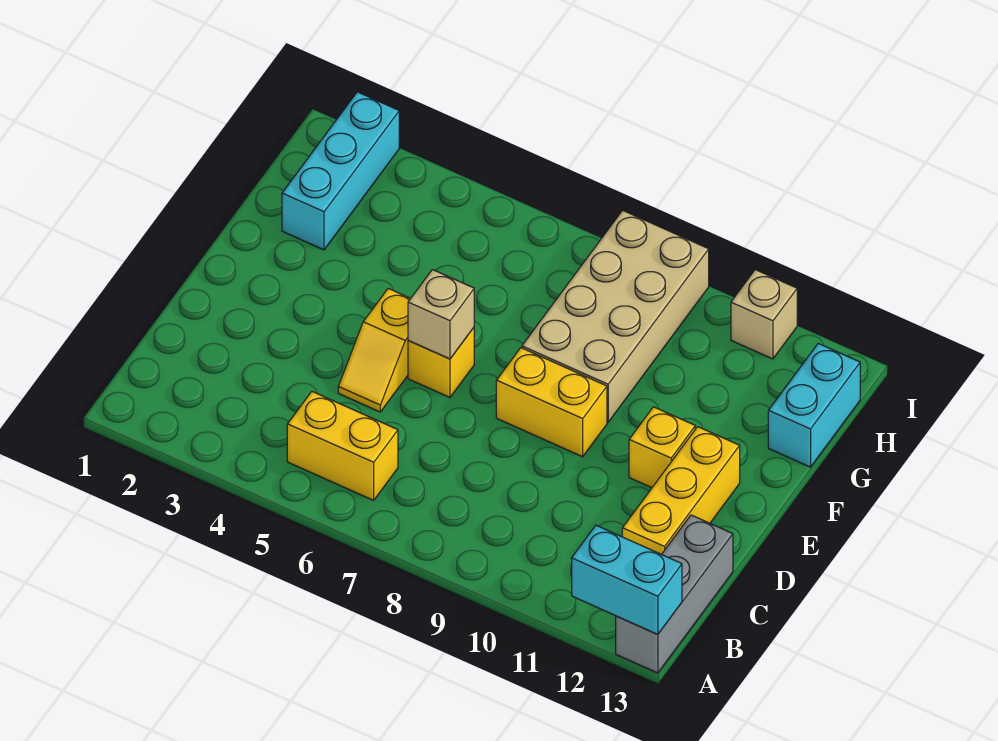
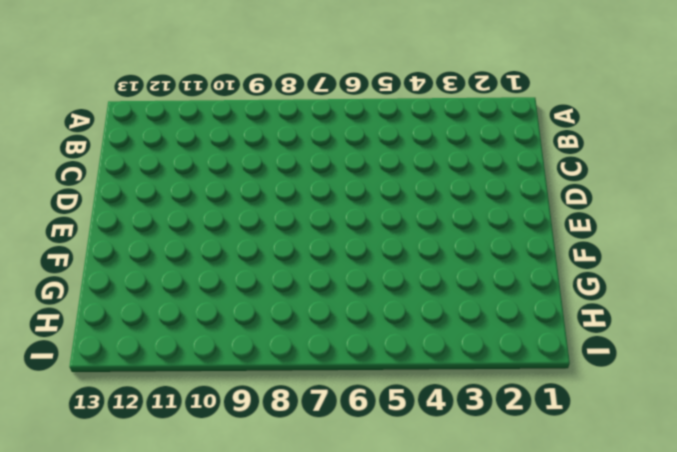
none -> grey 1x3 brick [616,515,733,673]
none -> yellow 1x2 brick [287,392,398,500]
none -> yellow 1x3 brick [622,427,740,554]

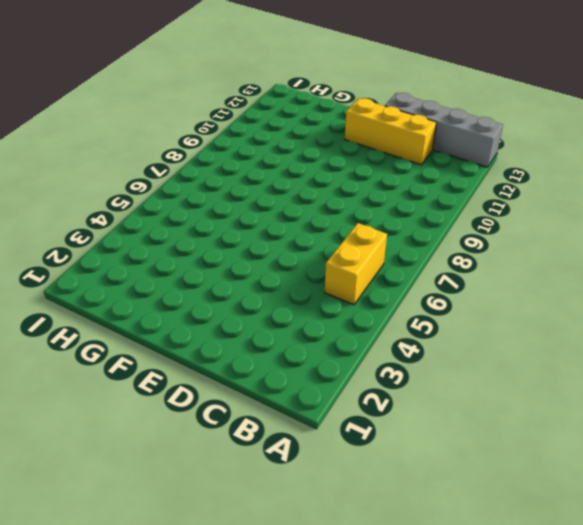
grey 1x4 brick [385,93,503,167] -> grey 1x3 brick [616,515,733,673]
none -> yellow 1x2 slope [338,288,411,412]
none -> yellow 1x1 brick [408,328,474,397]
none -> yellow 1x2 brick [496,348,607,457]

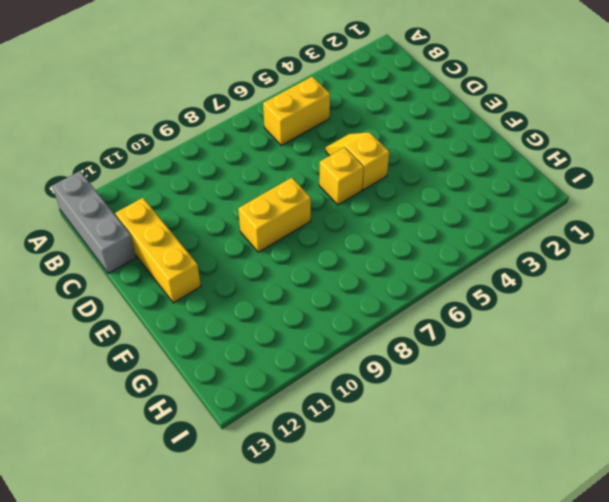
none -> yellow 1x1 brick [629,407,695,488]
none -> tan 2x4 brick [522,210,709,422]
none -> cyan 1x3 brick [282,92,399,250]

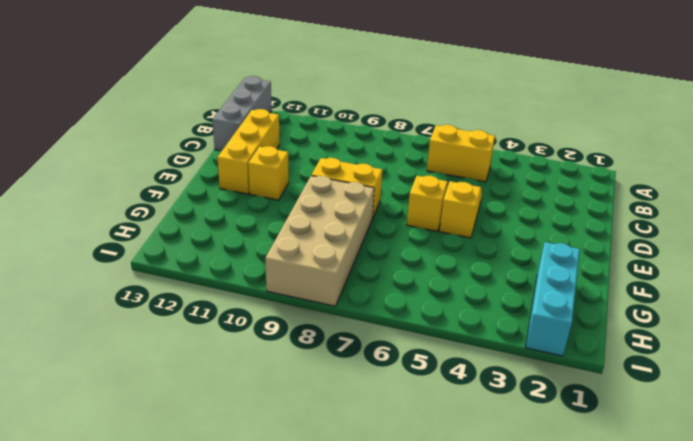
none -> cyan 1x2 brick [768,343,860,467]
none -> tan 1x1 brick [731,270,797,359]
none -> cyan 1x2 brick [572,525,682,635]

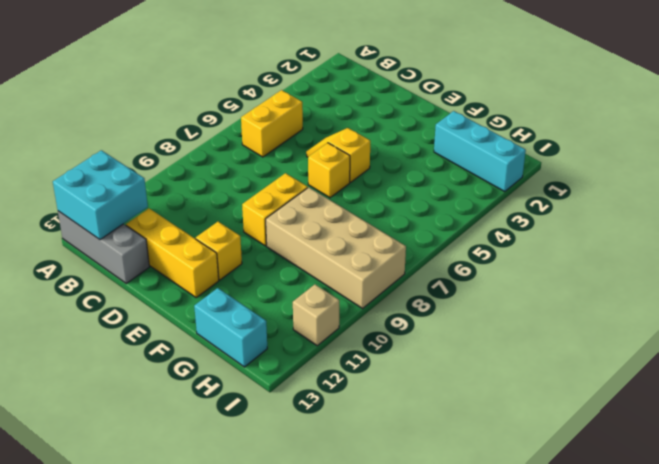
cyan 2x2 brick [53,150,148,240] -> cyan 1x2 brick [572,525,682,635]
none -> tan 1x1 brick [408,270,474,359]

